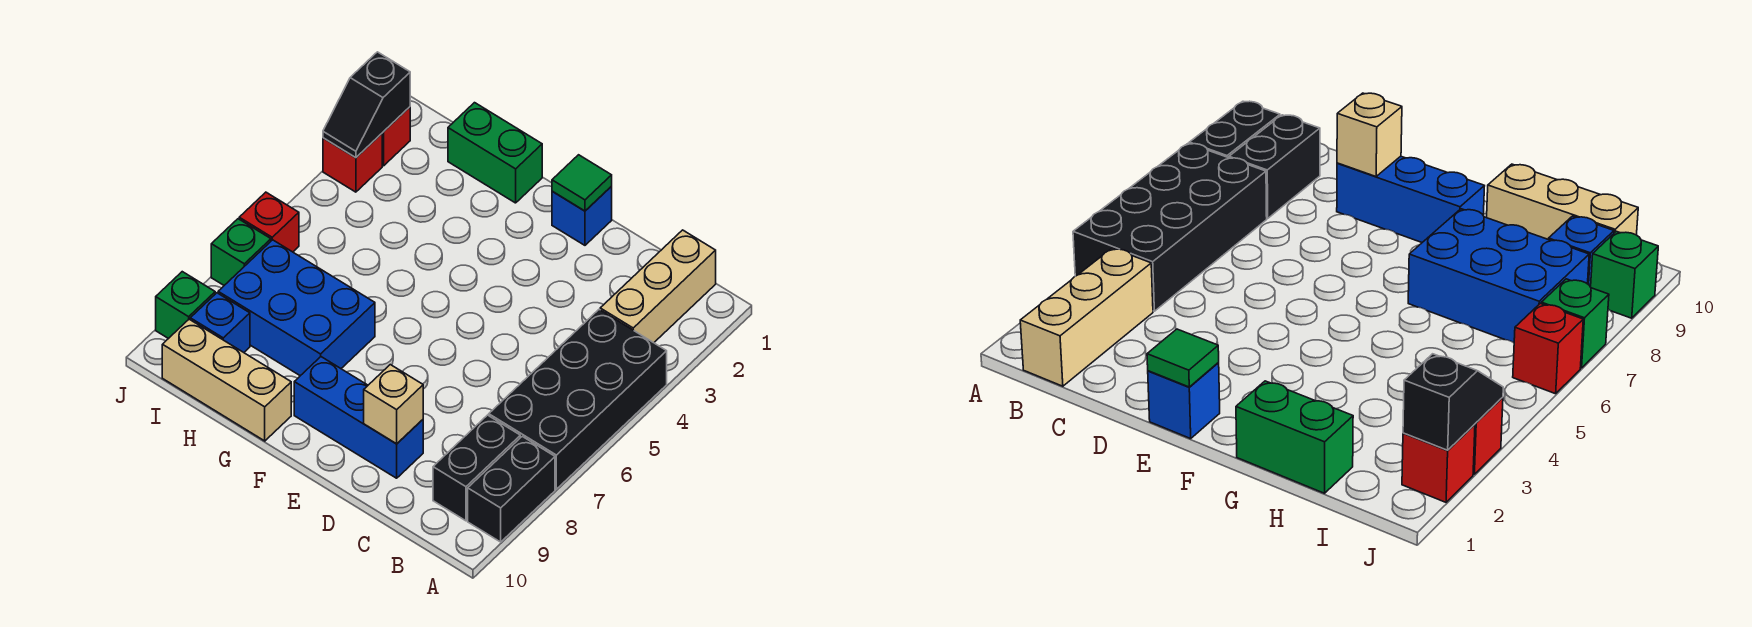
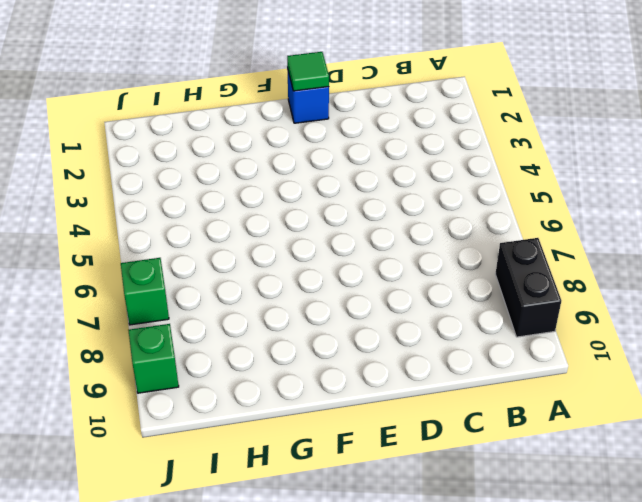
none -> black 2x4 brick [489,310,667,489]
none -> tan 1x3 brick [600,230,716,343]
none -> black 1x2 brick [433,415,520,521]

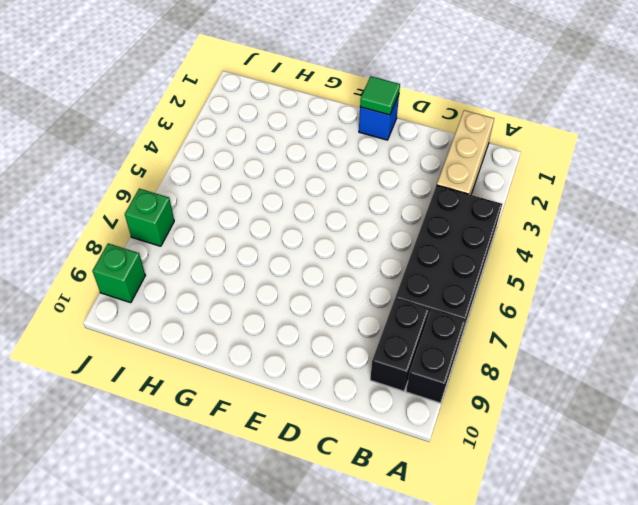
none -> blue 1x3 brick [294,357,423,478]
none -> green 1x2 brick [448,103,542,203]
none -> blue 2x3 brick [218,240,375,376]

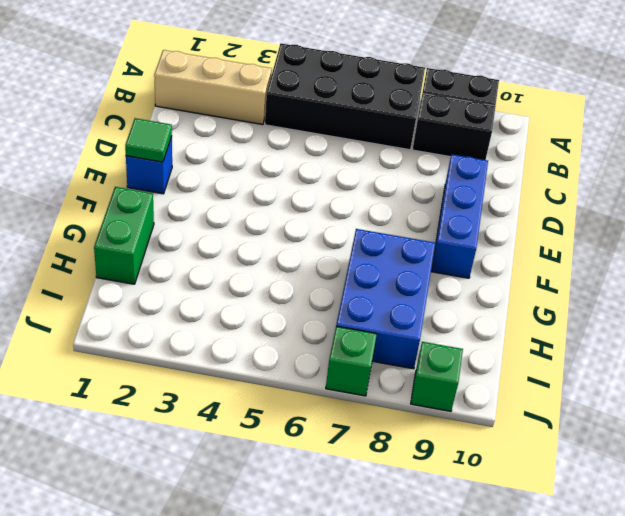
none -> tan 1x3 brick [162,319,291,441]
none -> blue 1x1 brick [190,293,250,352]
none -> red 1x1 brick [382,107,410,166]

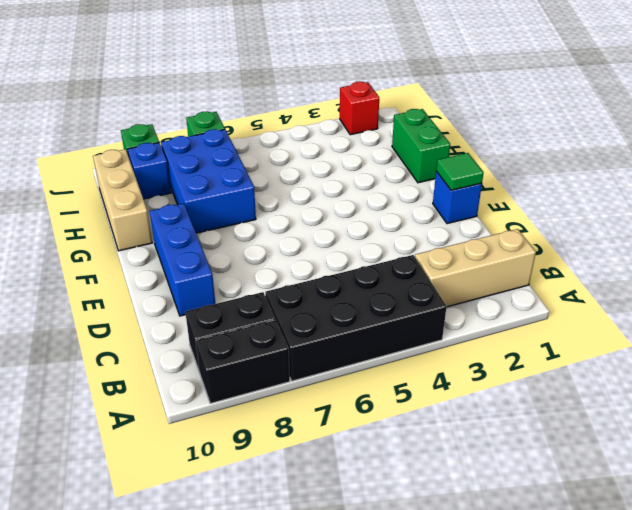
none -> red 1x1 brick [323,134,382,192]
none -> red 1x1 brick [239,192,299,252]
none -> tan 1x1 brick [364,365,423,444]

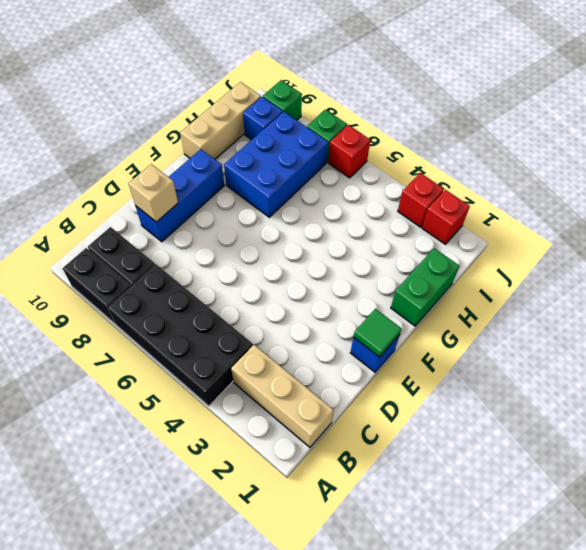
none -> black 1x2 slope [323,52,410,158]

